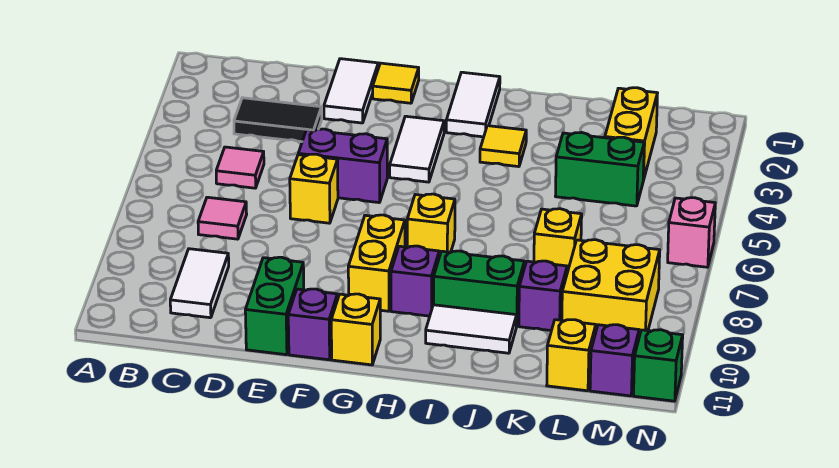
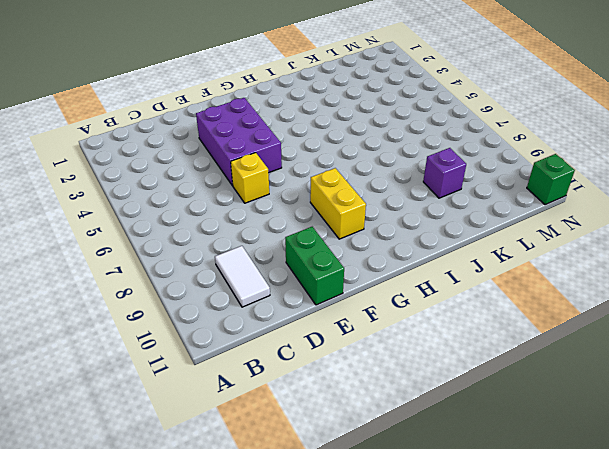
purple 2x3 brick [196,98,282,186] -> purple 1x2 brick [298,129,387,203]
none -> black 1x2 tile [234,98,322,142]
none -> pink 1x1 tile [216,147,264,188]
none -> pink 1x1 tile [198,197,247,239]

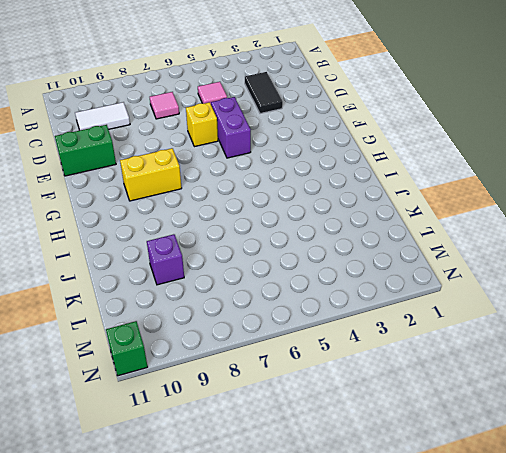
none -> white 1x2 tile [324,59,378,123]
none -> yellow 1x1 tile [373,63,419,103]
none -> purple 1x1 brick [288,289,337,360]

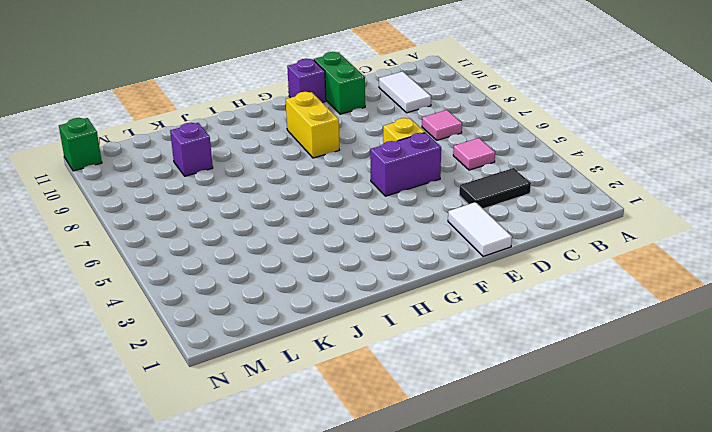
none -> yellow 1x1 tile [373,63,419,103]
none -> white 1x2 tile [390,116,444,182]
none -> yellow 1x1 brick [331,294,380,365]

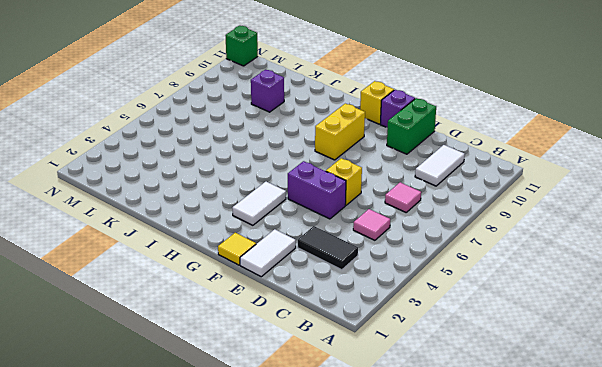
none -> white 1x2 tile [446,72,500,137]
none -> yellow 1x1 brick [407,194,455,257]
none -> purple 1x1 brick [391,246,439,316]

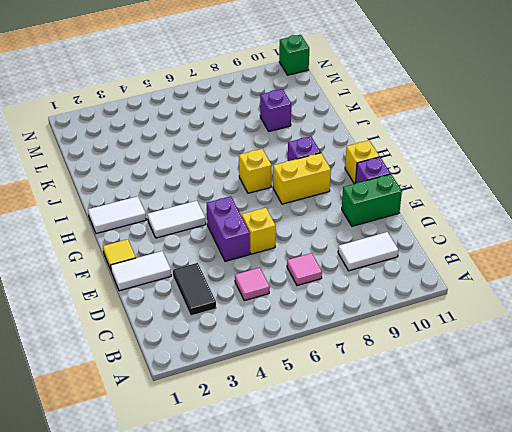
none -> yellow 1x1 tile [480,126,526,167]
none -> green 1x2 brick [434,251,524,326]
none -> white 1x2 tile [426,305,517,353]

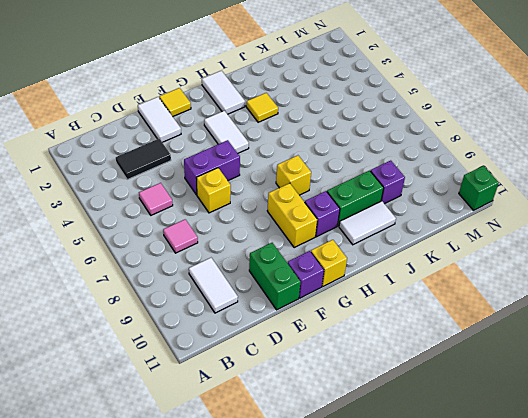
none -> green 1x2 brick [556,132,644,206]
none -> yellow 1x1 brick [534,209,582,273]
none -> yellow 1x2 brick [605,88,657,181]

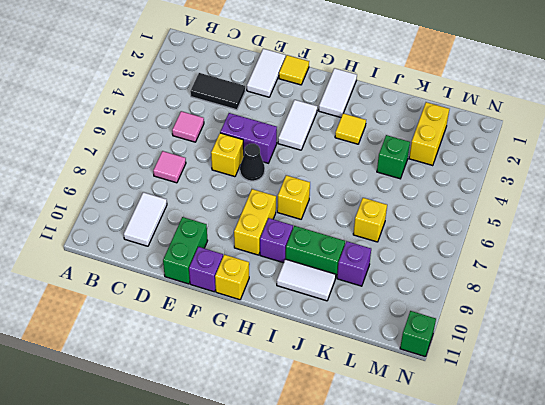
black 1x1 cone [240,144,265,181] -> none
green 1x1 brick [377,135,410,179] -> green 1x2 brick [556,132,644,206]
none -> yellow 2x2 brick [562,240,660,337]
none -> yellow 1x1 brick [547,320,596,391]
none -> purple 1x1 brick [590,325,639,396]

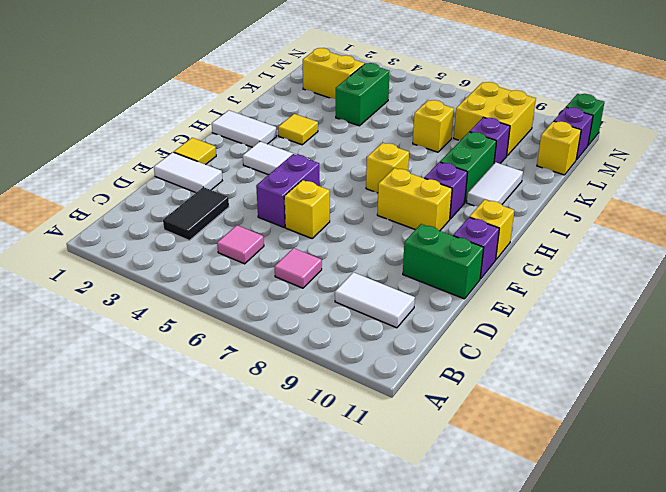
none -> pink 1x1 brick [668,198,715,267]

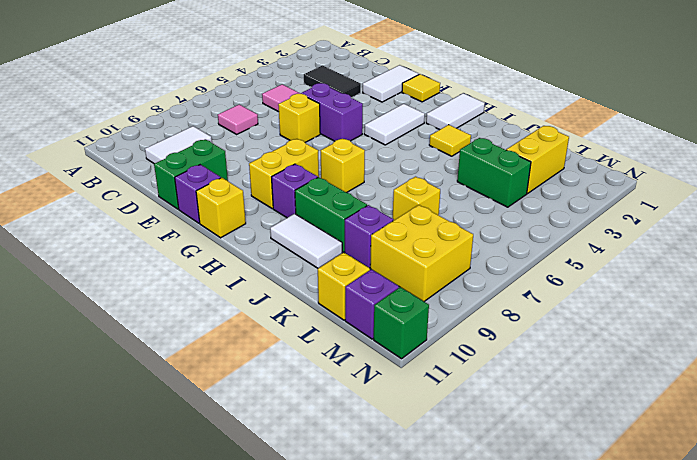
none -> pink 1x1 brick [668,198,715,267]

